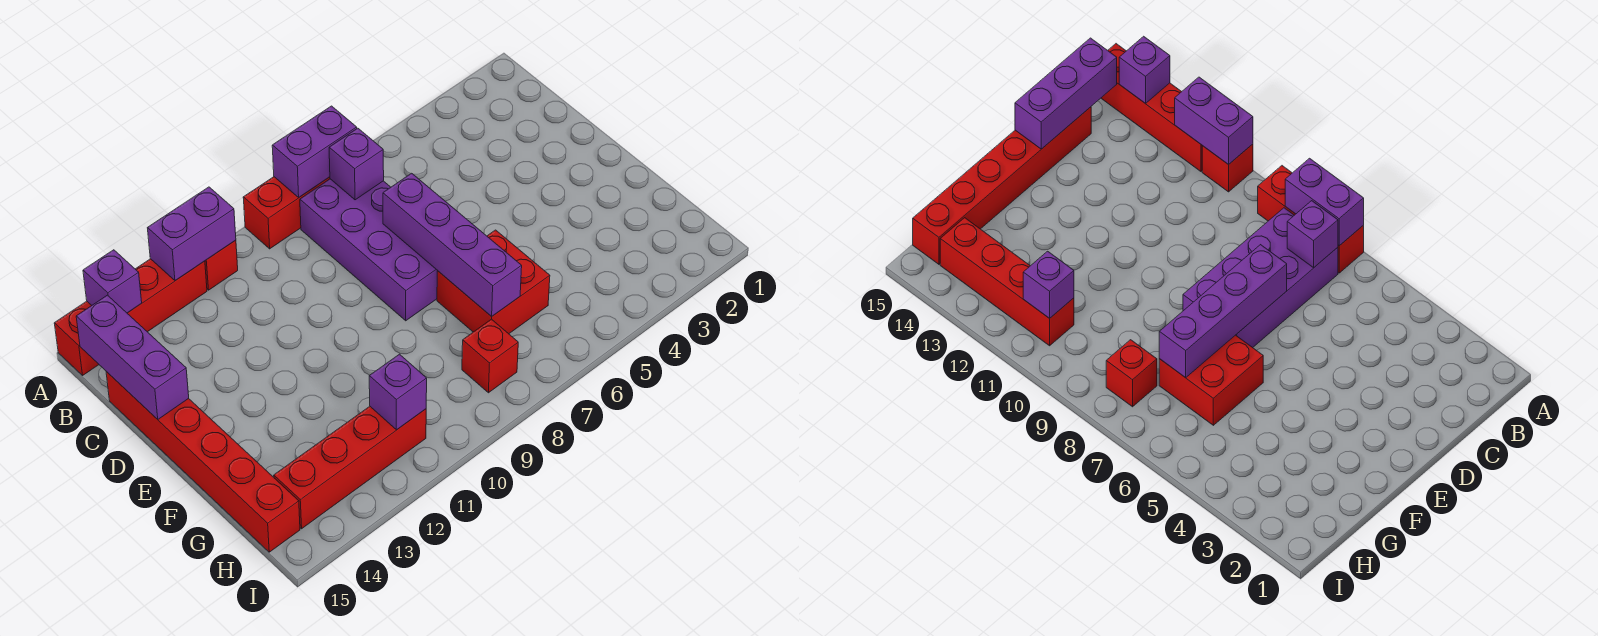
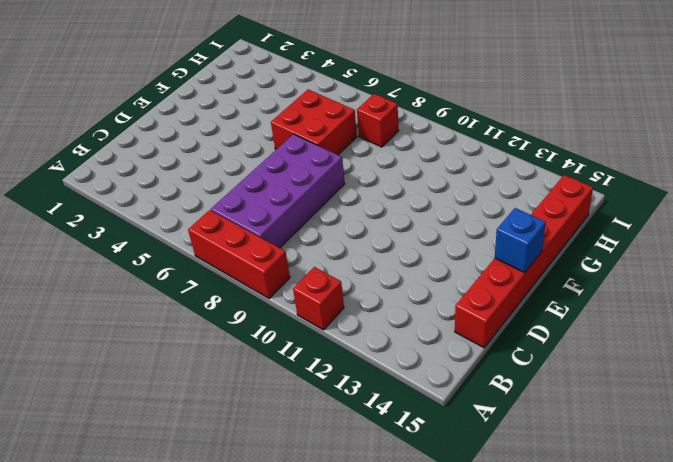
blue 1x1 brick [495,208,546,273] -> none
none -> red 1x4 brick [54,259,207,375]
none -> red 1x4 brick [274,406,426,529]
none -> purple 1x2 brick [272,106,357,197]

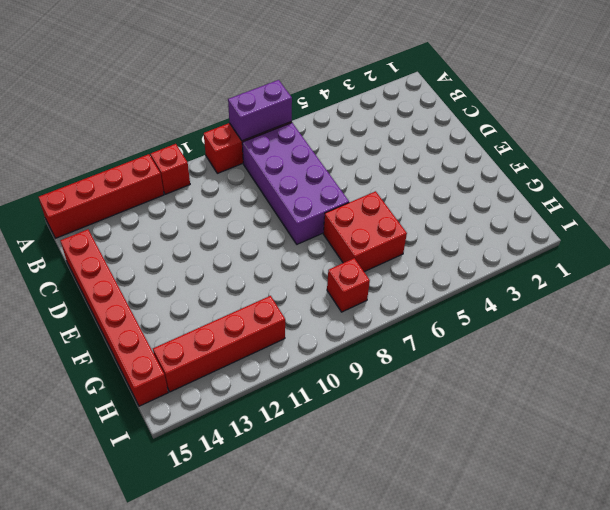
none -> purple 1x2 brick [148,187,236,281]
none -> purple 1x1 brick [83,250,142,313]
none -> purple 1x1 brick [329,128,384,200]

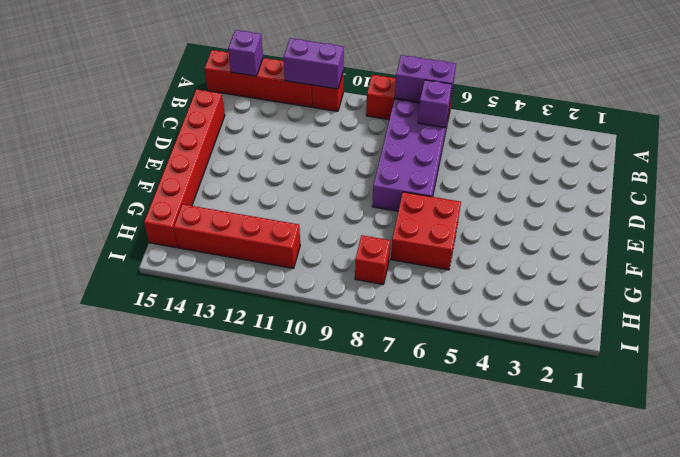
none -> purple 1x3 brick [76,295,189,419]
none -> purple 1x4 brick [383,173,522,317]
none -> purple 1x1 brick [369,354,427,430]

